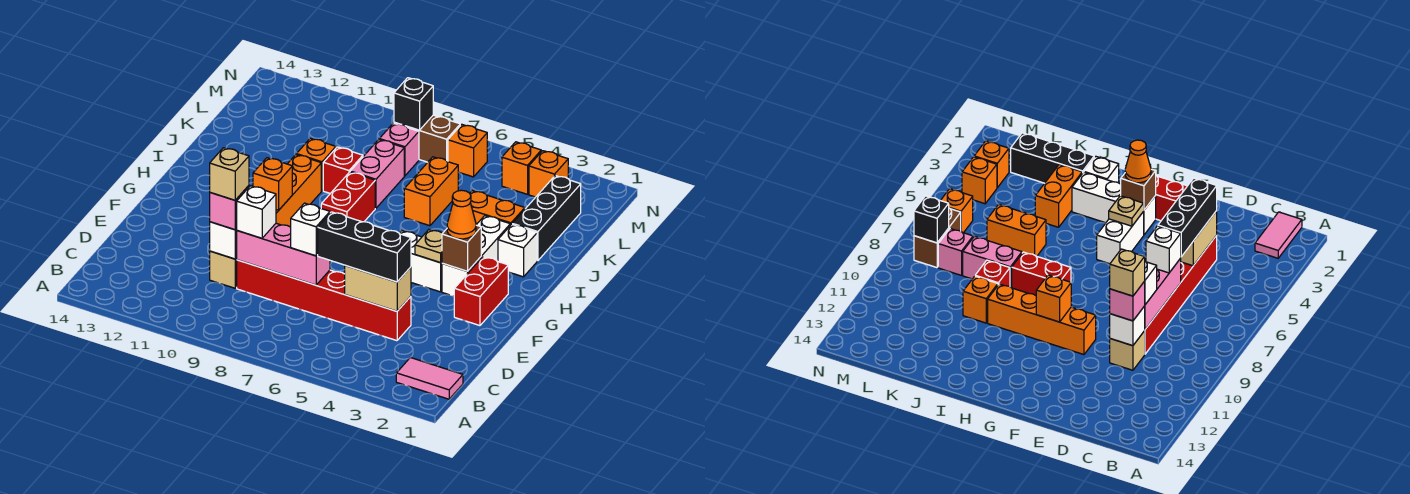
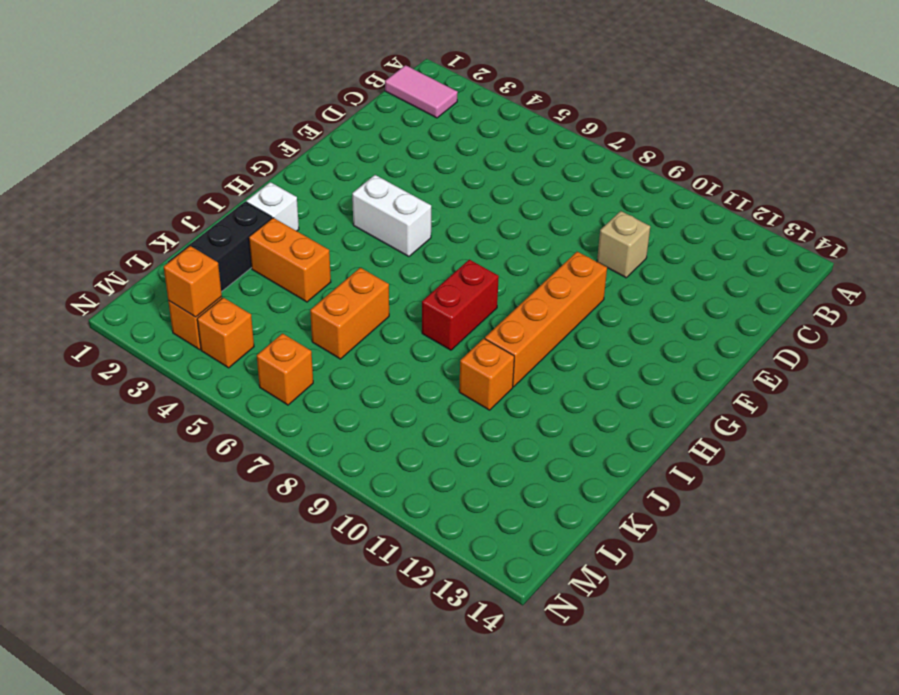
orange 1x1 brick [164,246,222,317] -> orange 1x1 brick moved to [253,158,292,210]
none -> red 1x6 brick [237,260,411,341]
none -> red 1x2 brick [454,257,508,326]
none -> white 1x3 brick [442,216,510,296]
none -> pink 1x2 brick [350,140,404,208]

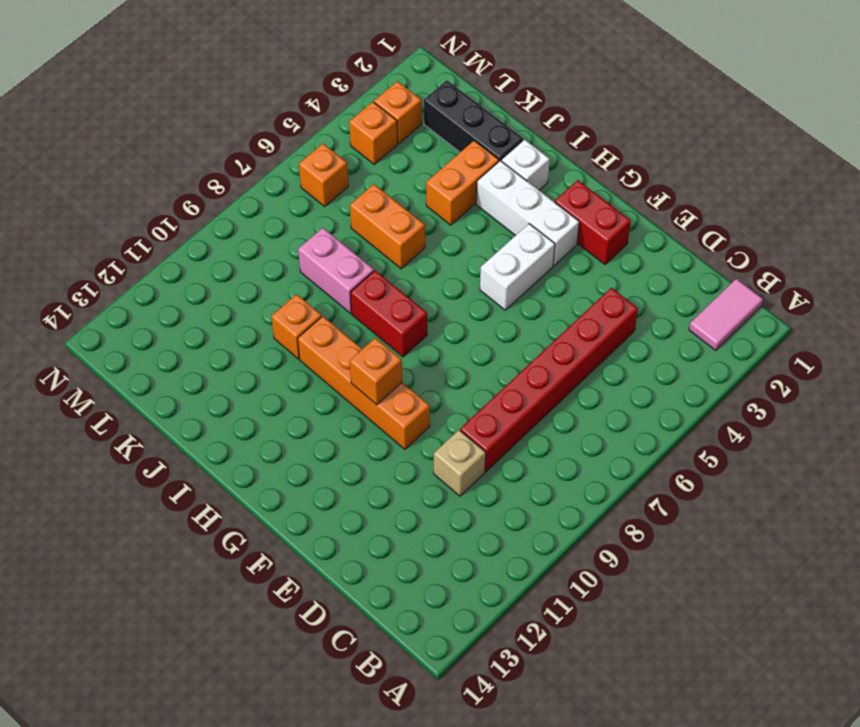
none -> red 1x1 brick [323,147,363,193]
none -> pink 1x1 brick [379,123,419,176]
none -> brown 1x2 brick [394,115,460,162]
none -> tan 1x2 brick [345,265,411,311]

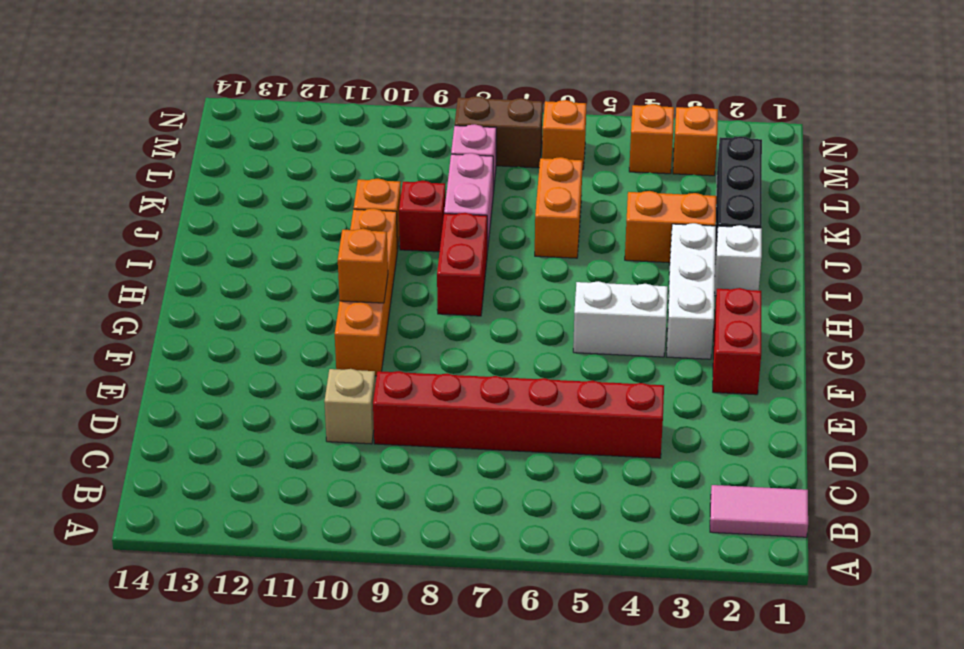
none -> tan 1x2 brick [345,265,411,311]
none -> pink 1x3 brick [237,223,330,285]
none -> white 1x1 brick [210,222,237,259]
none -> brown 1x1 brick [442,225,481,271]

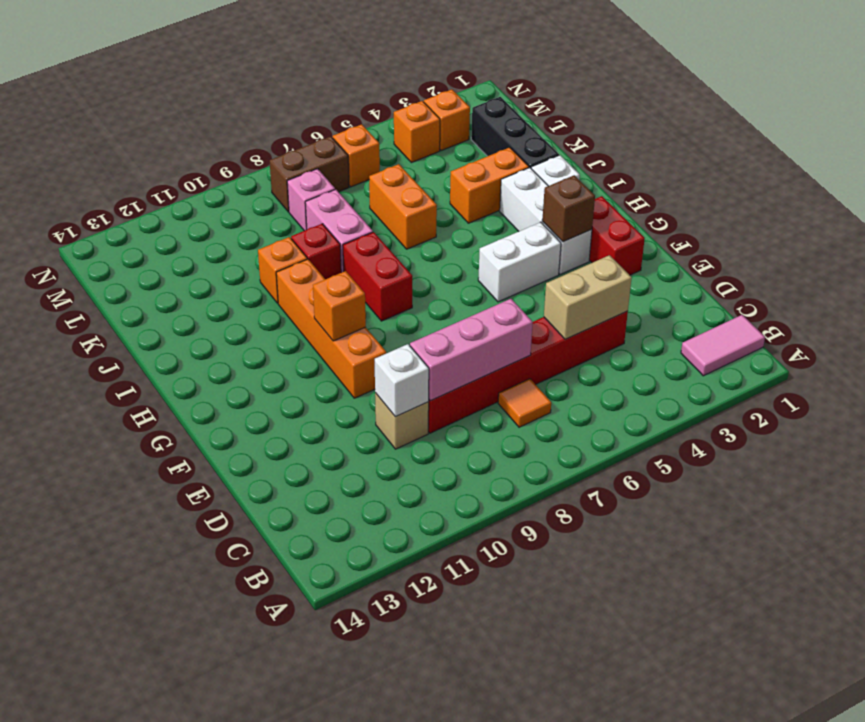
orange 1x1 tile [498,379,551,427] -> none
none -> tan 1x1 plate [415,230,442,263]
none -> black 1x1 brick [394,78,433,130]
none -> black 1x3 brick [318,212,411,282]
none -> white 1x1 brick [291,203,330,256]

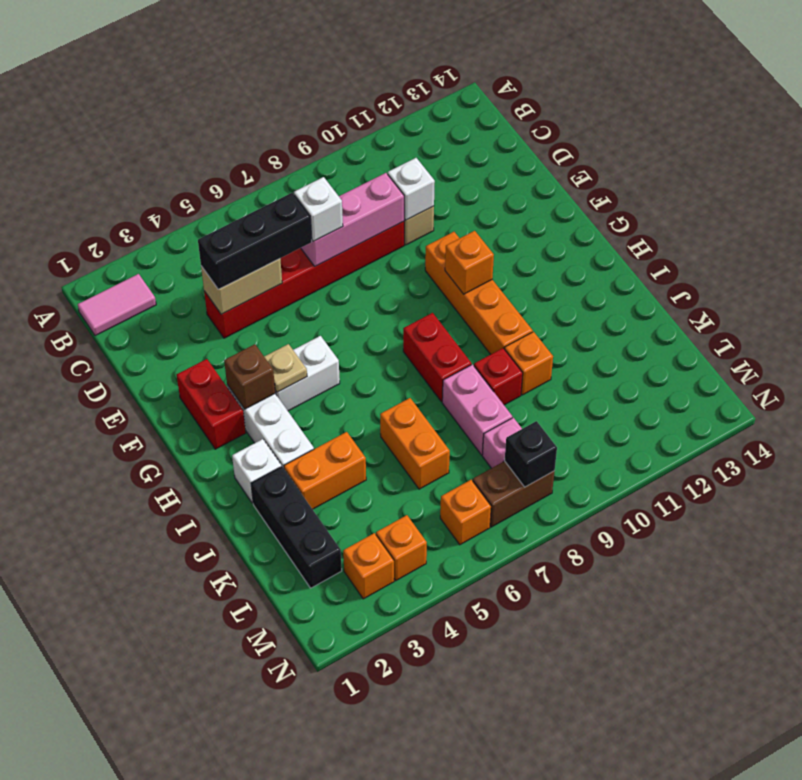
none -> white 1x1 brick [236,186,276,238]
none -> pink 1x1 brick [210,186,249,230]
none -> orange 1x1 cone [447,190,476,239]
none -> tan 1x1 brick [210,148,249,200]

